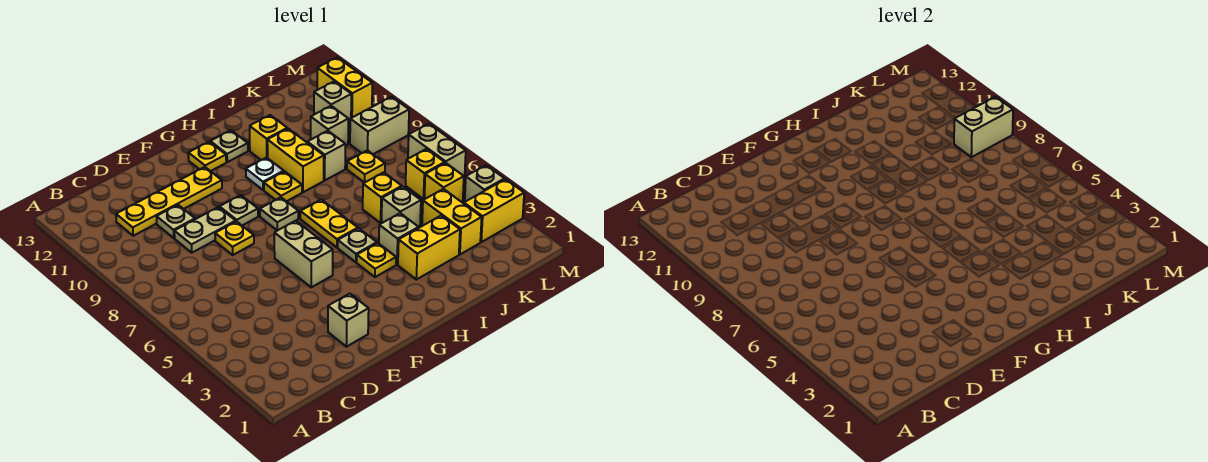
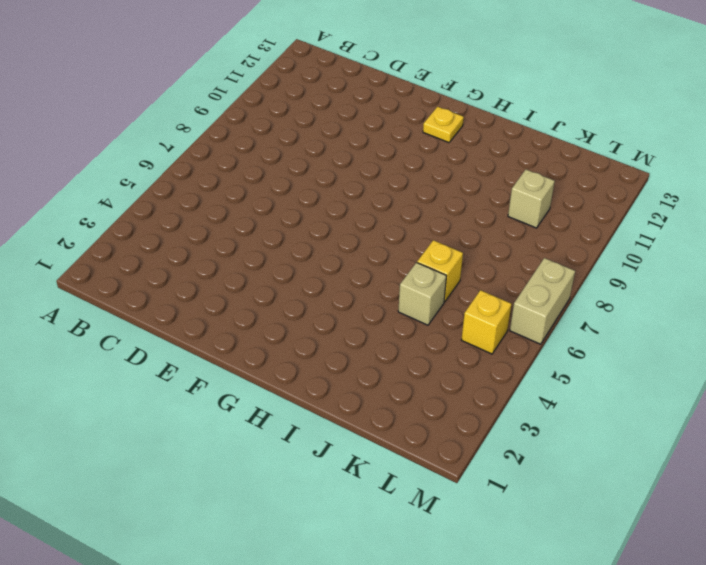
none -> yellow 1x4 plate [116,167,222,236]
none -> tan 1x2 plate [174,207,236,253]
none -> tan 1x1 plate [156,205,195,238]
none -> tan 1x1 brick [328,294,369,347]

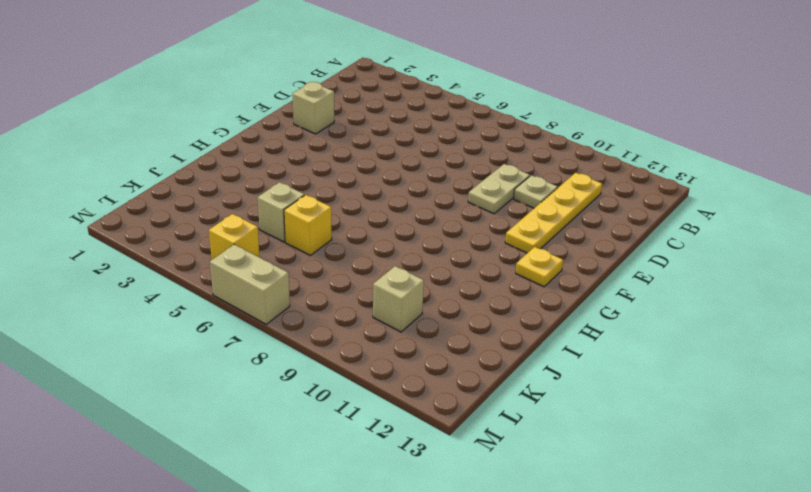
none -> yellow 1x1 plate [215,221,254,255]
none -> tan 1x2 brick [274,221,333,287]
none -> tan 1x1 plate [219,195,258,225]
none -> tan 1x1 plate [260,197,298,230]

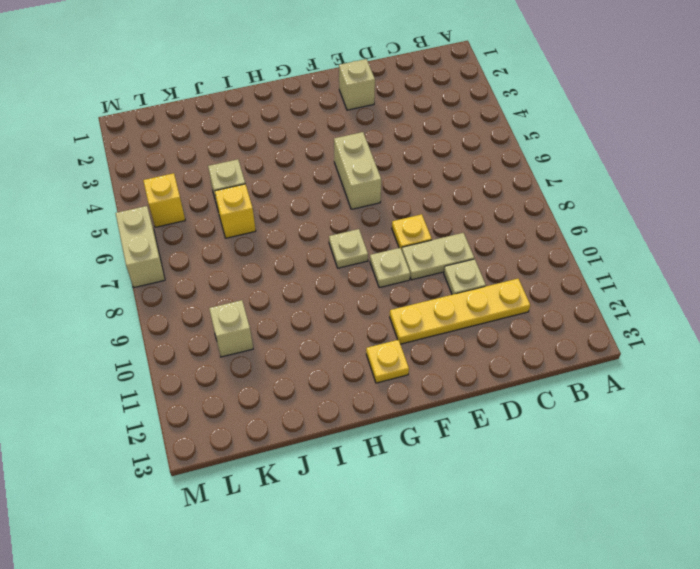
none -> yellow 1x1 plate [357,243,396,277]
none -> tan 1x1 plate [338,228,377,262]
none -> yellow 1x2 plate [300,200,358,247]
none -> yellow 1x1 plate [264,171,302,201]

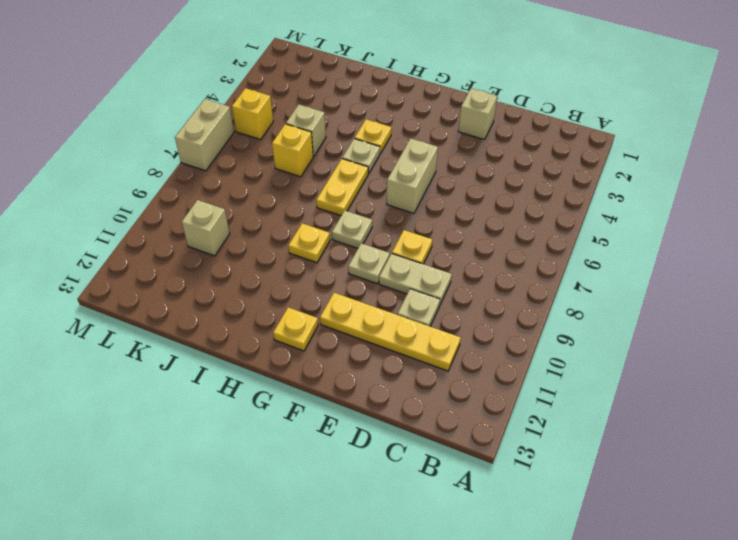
none -> white 1x1 plate [246,157,284,190]
none -> tan 1x1 plate [210,130,248,162]
none -> yellow 1x2 brick [398,215,460,280]
none -> tan 1x1 brick [379,213,419,265]

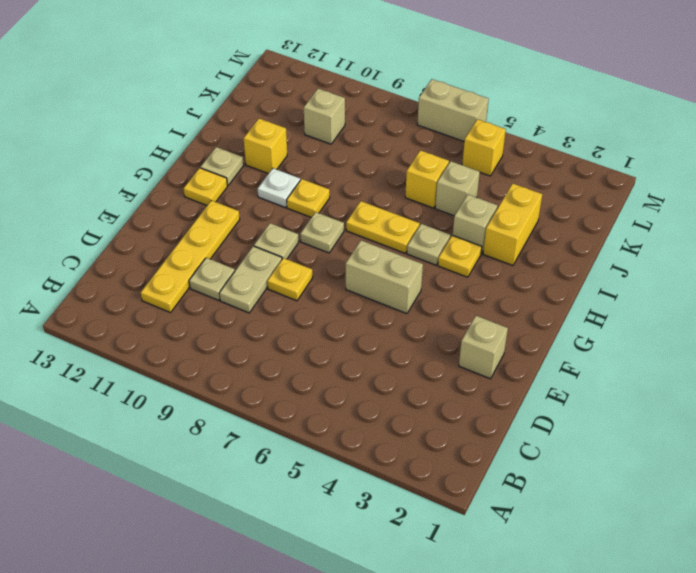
none -> yellow 1x2 brick [267,129,324,192]
none -> tan 1x1 brick [307,131,345,180]
none -> yellow 1x2 brick [422,189,482,254]
none -> yellow 1x1 plate [347,150,385,183]

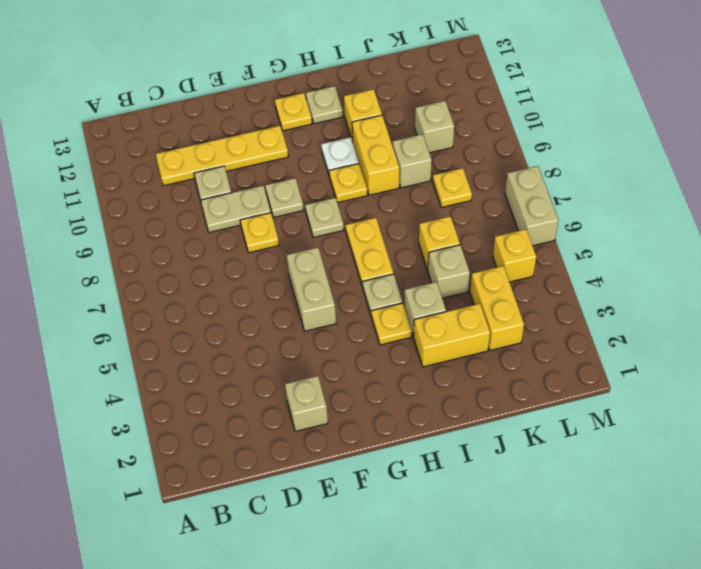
none -> yellow 1x2 brick [464,179,524,242]
none -> yellow 1x1 brick [406,149,445,199]
none -> tan 1x2 brick [350,97,409,154]
none -> tan 1x1 brick [314,82,351,121]

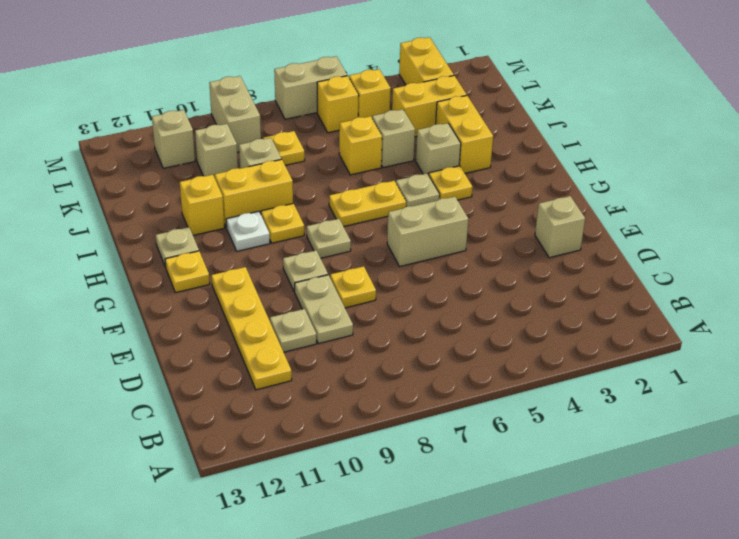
none -> tan 1x1 brick [465,165,505,202]
none -> yellow 1x2 brick [317,57,372,118]
none -> tan 1x2 brick [954,97,1013,157]

